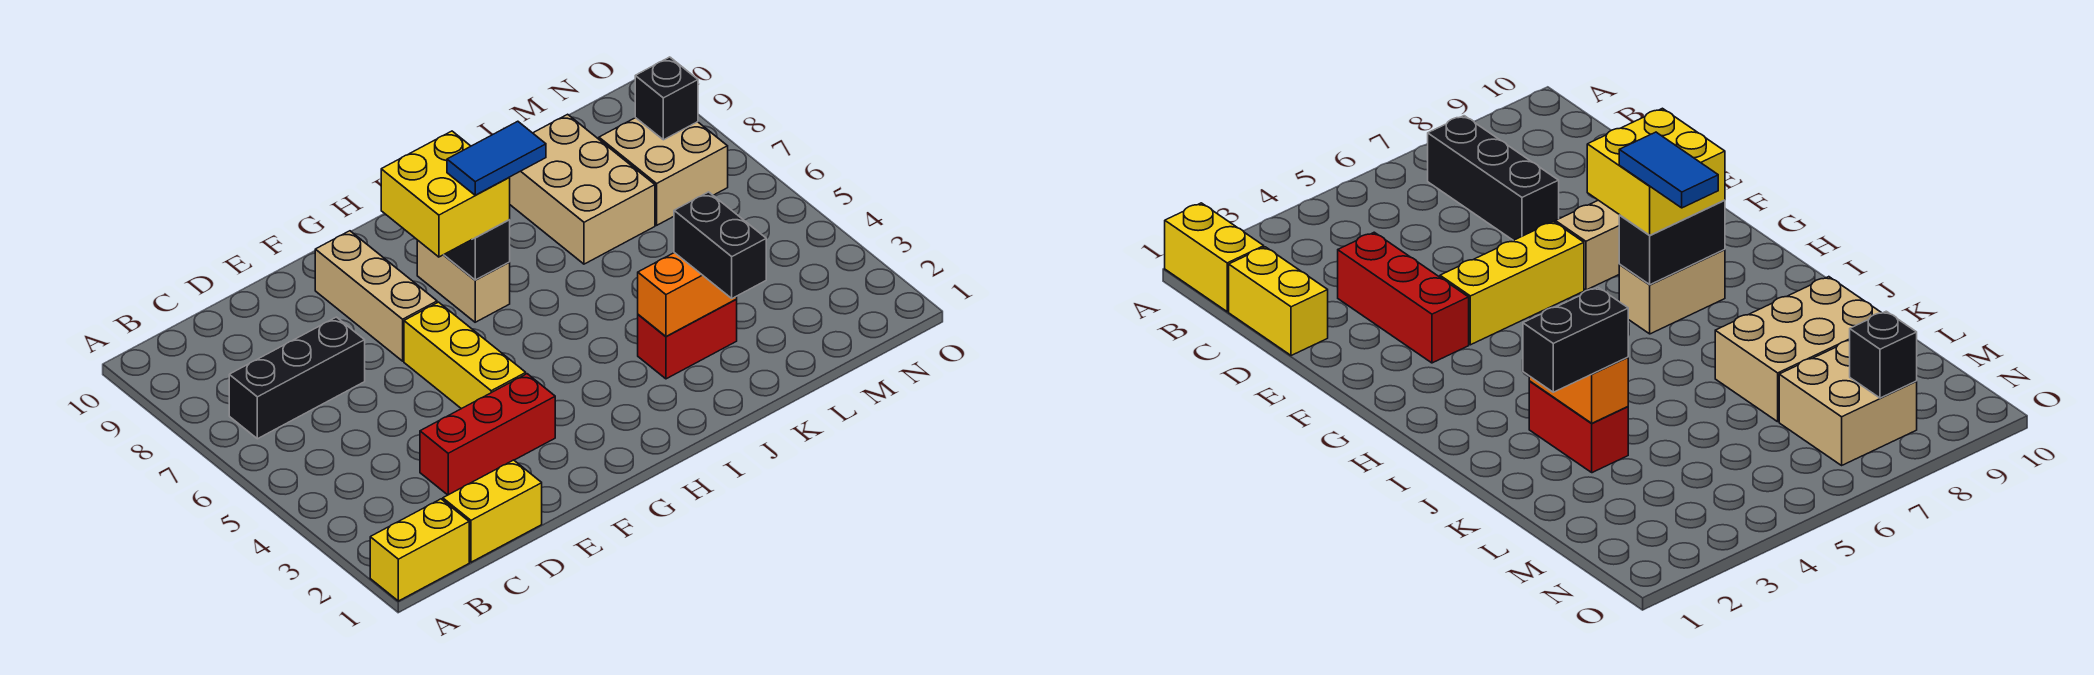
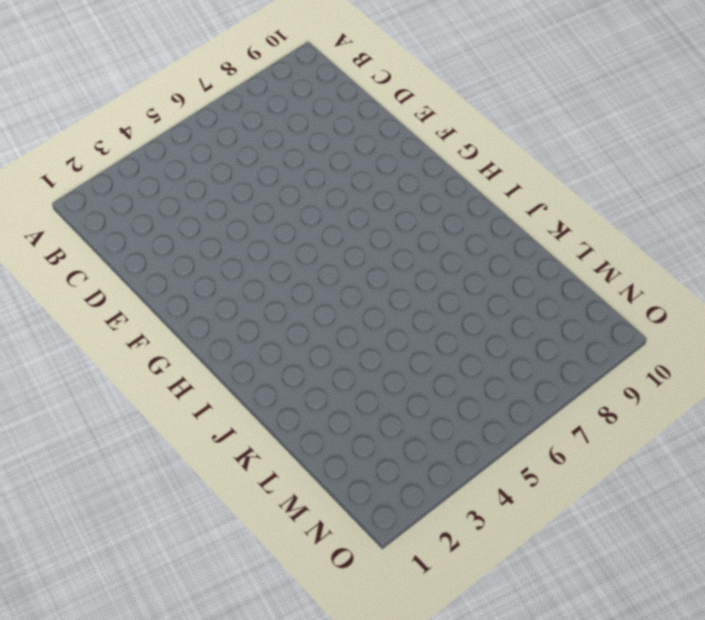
none -> yellow 1x2 brick [370,499,469,601]
none -> black 1x3 brick [229,317,365,439]
none -> yellow 1x2 brick [443,460,542,562]

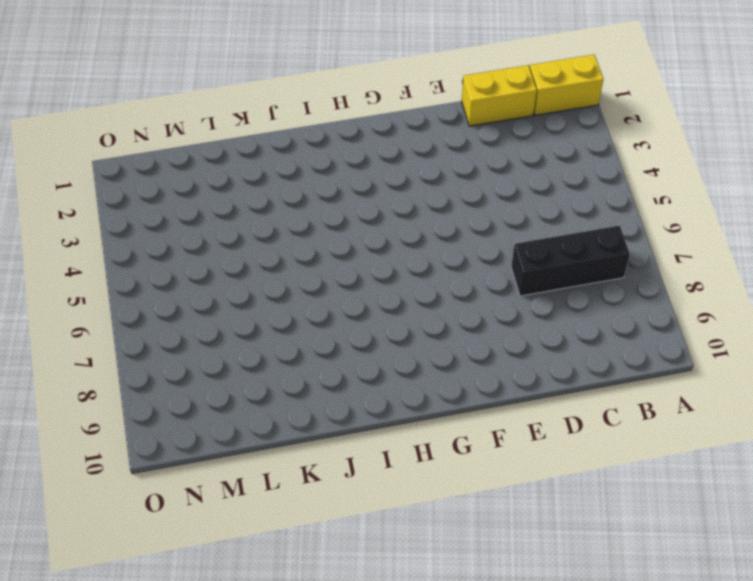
none -> red 1x3 brick [420,374,555,495]
none -> yellow 1x3 brick [404,302,526,409]
none -> tan 1x3 brick [315,231,437,361]

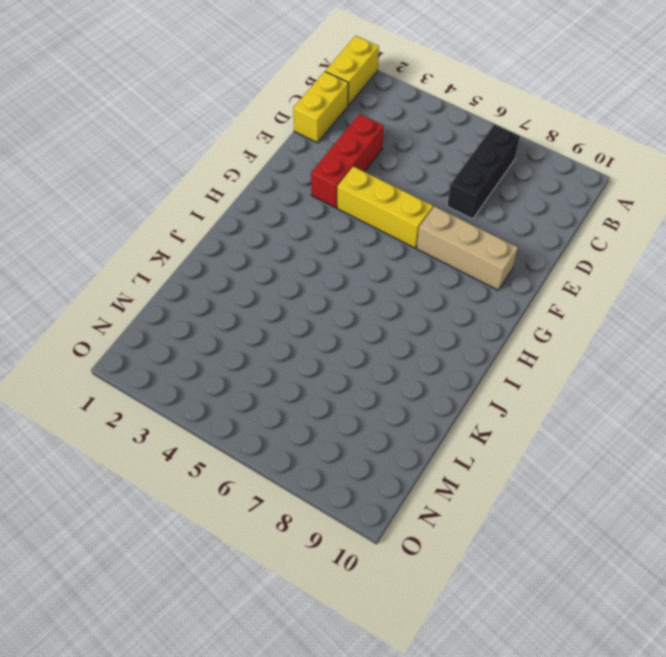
none -> tan 1x2 brick [417,240,510,322]
none -> red 1x2 brick [638,299,737,379]
none -> tan 2x3 brick [509,114,655,264]

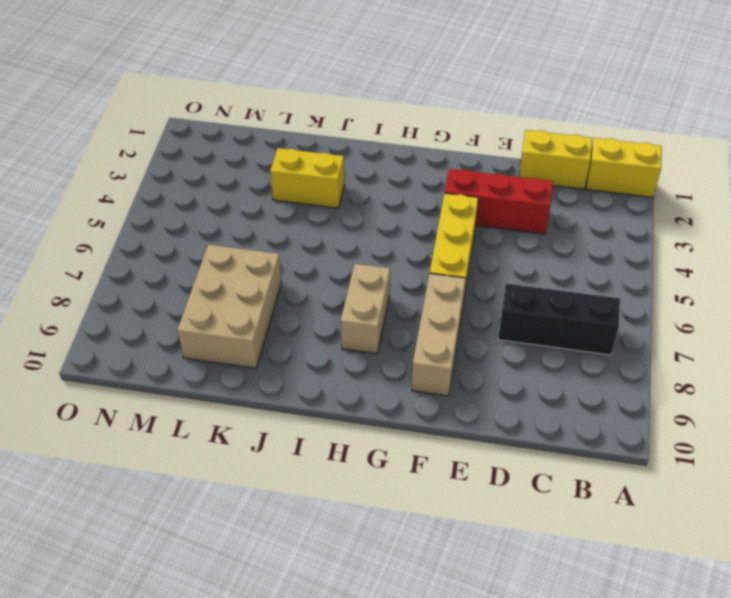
yellow 1x2 brick [270,148,345,208] -> red 1x2 brick [638,299,737,379]
none -> tan 2x2 brick [599,118,728,225]
none -> black 1x2 brick [444,220,510,280]
none -> orange 1x2 brick [638,253,737,336]

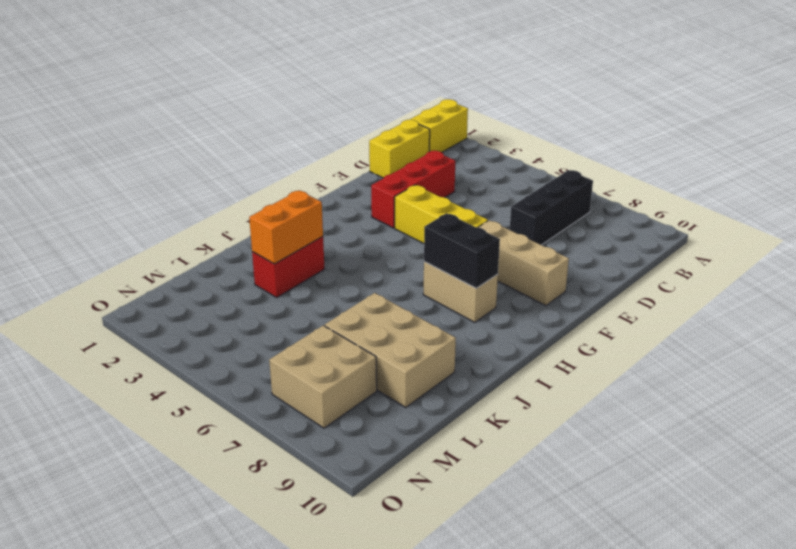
none -> black 1x1 brick [635,57,698,140]
none -> yellow 2x2 brick [381,131,510,257]
none -> black 1x2 brick [674,192,766,298]

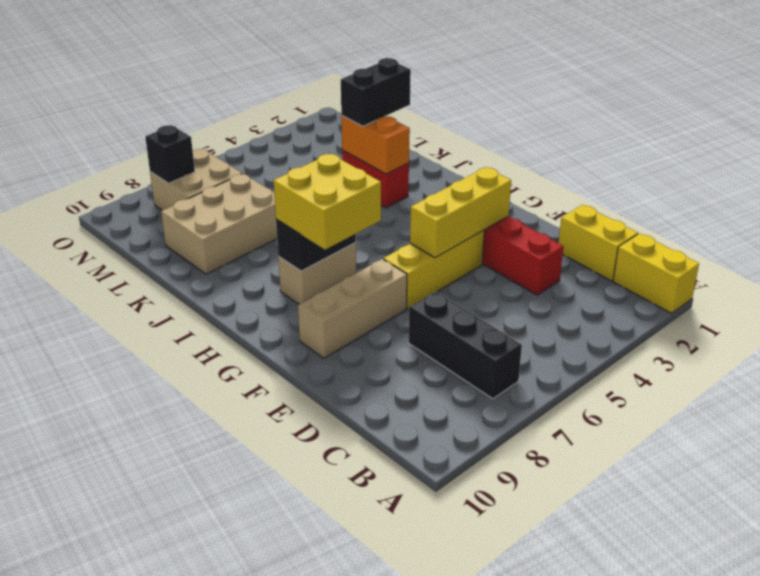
yellow 1x3 brick [410,167,511,258] -> none
none -> blue 1x2 tile [447,121,546,195]

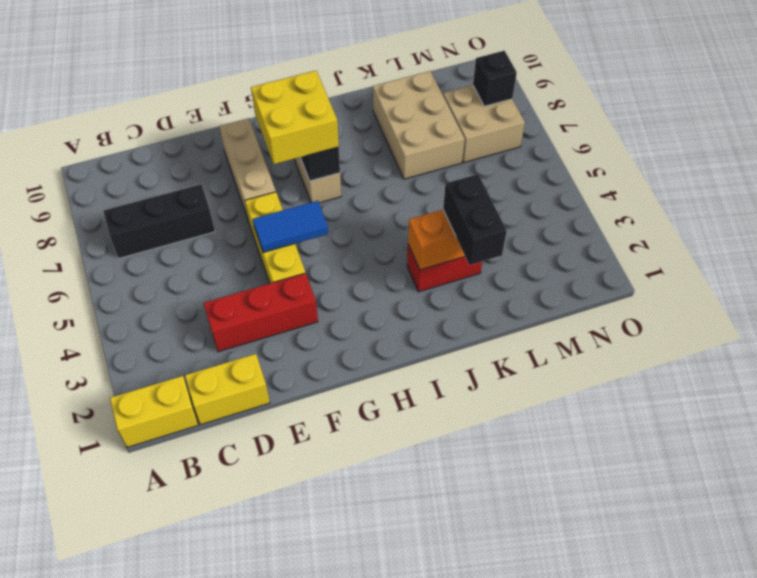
blue 1x2 tile [253,201,328,253] -> blue 1x2 tile moved to [447,121,546,195]

